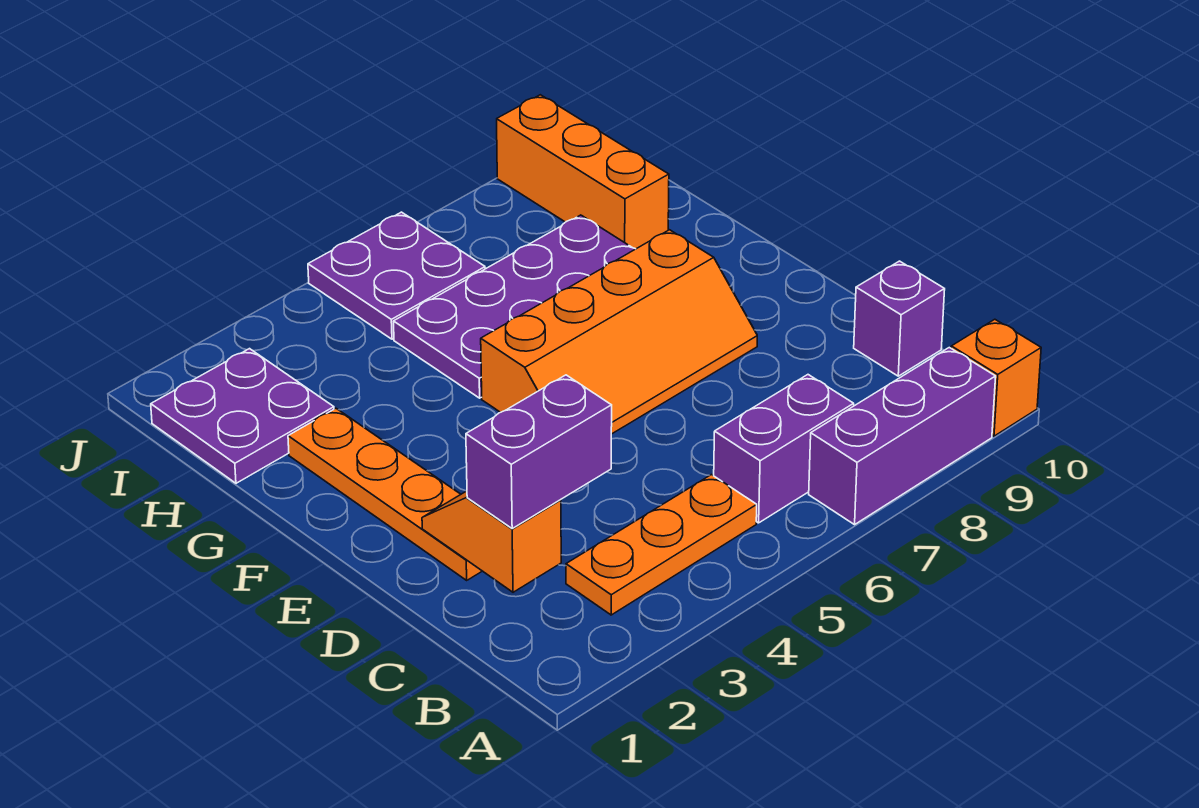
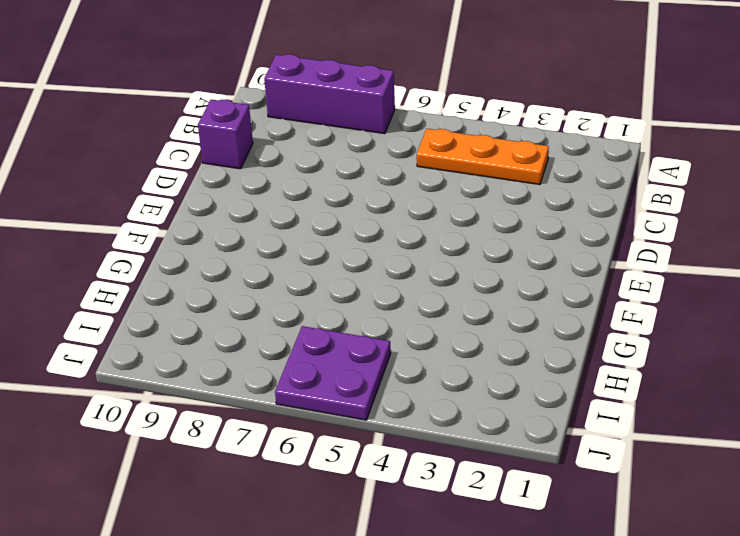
none -> orange 1x1 brick [951,319,1041,436]
none -> purple 1x2 brick [714,375,854,523]
none -> orange 1x4 plate [288,408,482,580]

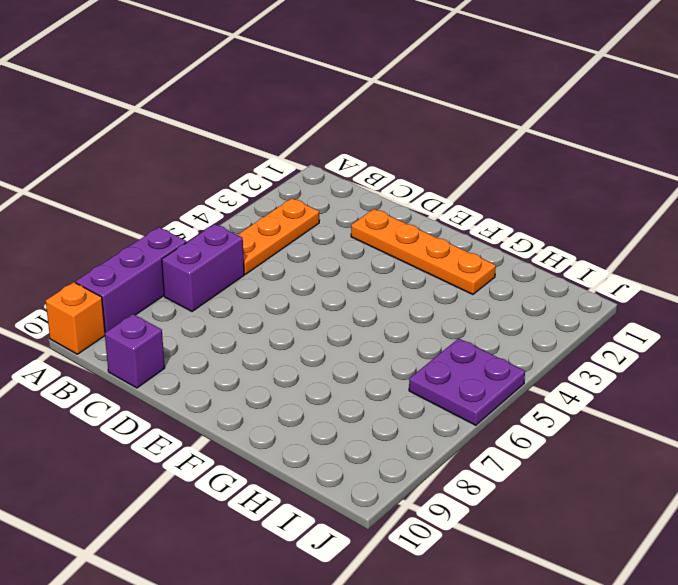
none -> orange 2x4 slope [481,230,757,434]
none -> purple 2x4 plate [393,215,635,398]
none -> purple 2x2 plate [151,349,334,483]

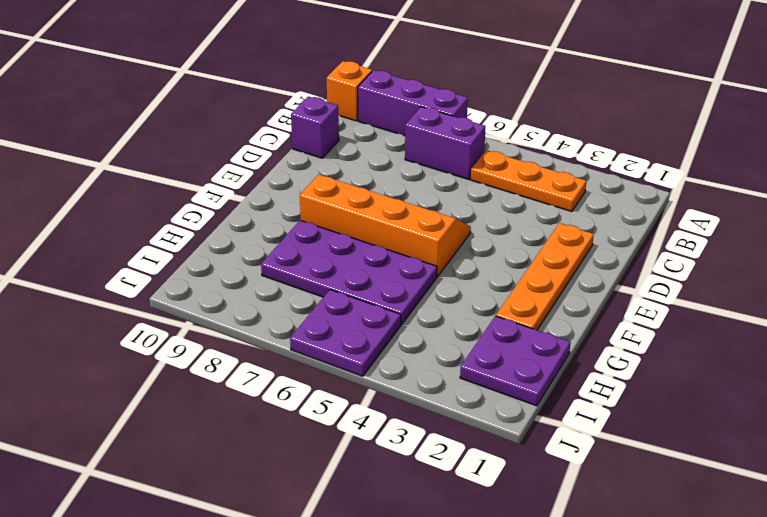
none -> orange 1x3 brick [497,95,669,249]
none -> orange 1x2 slope [422,491,561,592]
none -> purple 1x2 brick [466,375,612,528]

